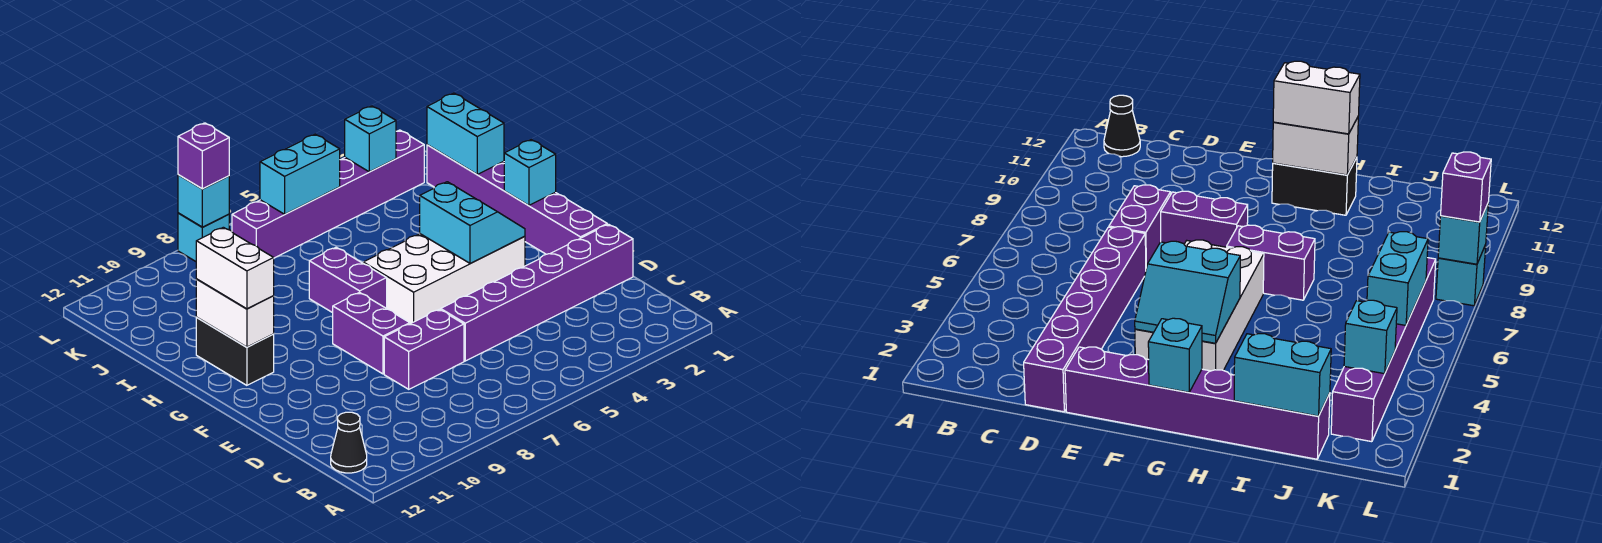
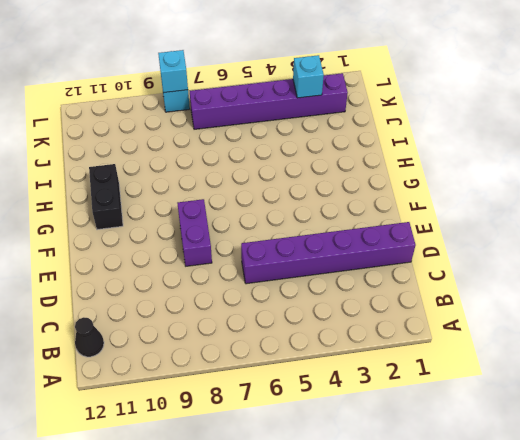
none -> purple 1x2 brick [384,309,464,389]
none -> purple 1x6 brick [427,145,607,254]
none -> white 2x4 brick [363,234,525,324]

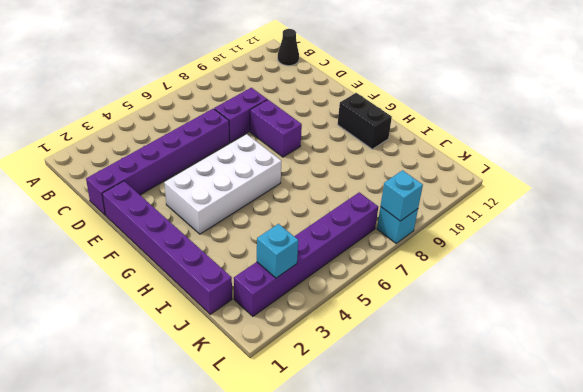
none -> purple 1x2 brick [309,247,387,313]
none -> cyan 2x2 slope [420,182,525,264]
none -> cyan 1x1 brick [504,140,556,206]

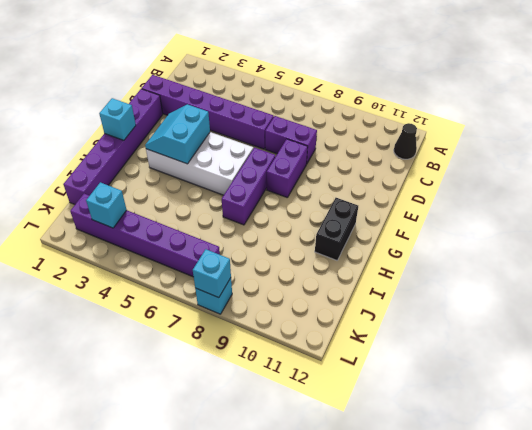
purple 1x3 brick [222,148,275,225] -> purple 1x2 brick [309,247,387,313]
none -> white 1x2 brick [196,279,274,347]
none -> cyan 1x2 brick [427,93,504,174]
none -> cyan 1x2 brick [260,134,340,214]

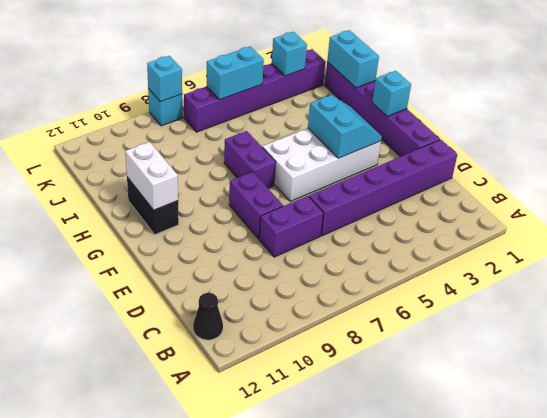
none -> white 1x2 brick [196,227,274,309]
none -> purple 1x1 brick [178,123,229,189]

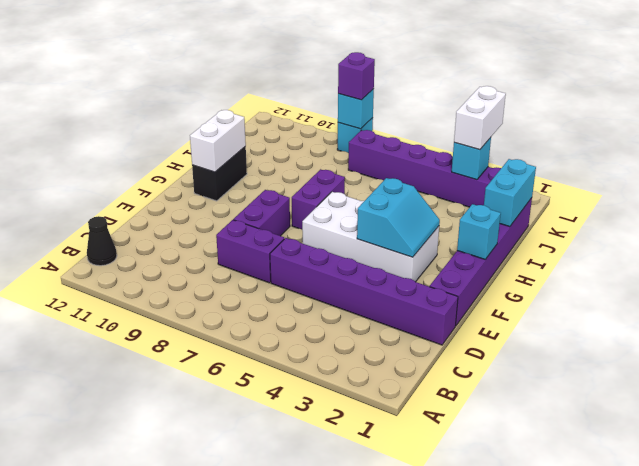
white 1x2 brick [454,86,506,150] -> white 1x2 brick moved to [196,227,274,309]
none -> cyan 1x2 brick [260,134,340,214]

